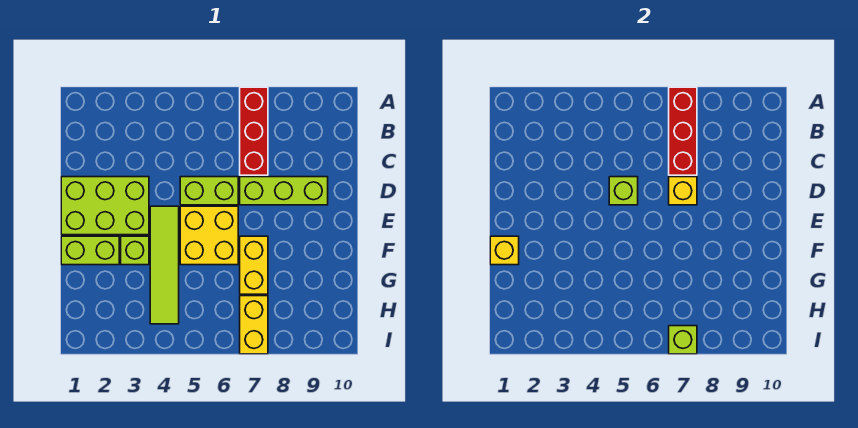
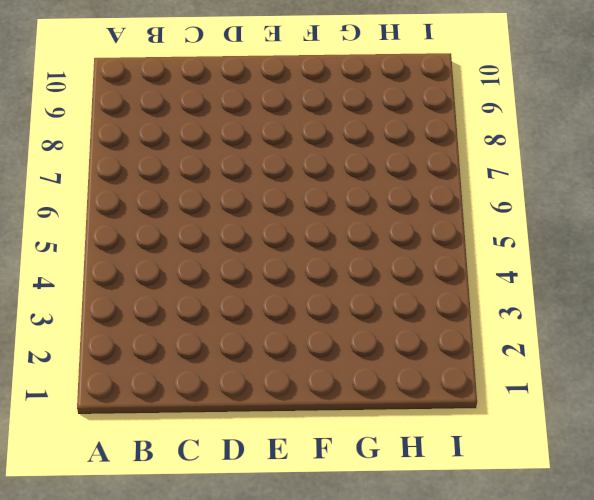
none -> red 1x3 brick [240,87,268,175]
none -> lime 2x3 brick [61,177,149,235]
none -> lime 1x2 brick [180,177,238,205]

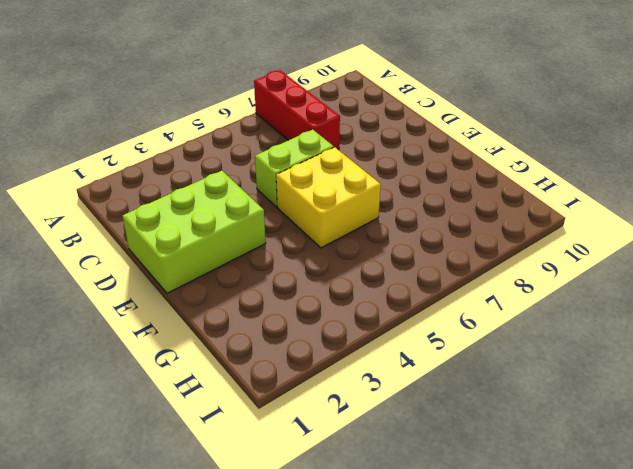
none -> lime 1x3 brick [240,177,328,205]
none -> lime 1x4 tile [150,206,179,324]
none -> lime 1x2 brick [61,236,119,265]

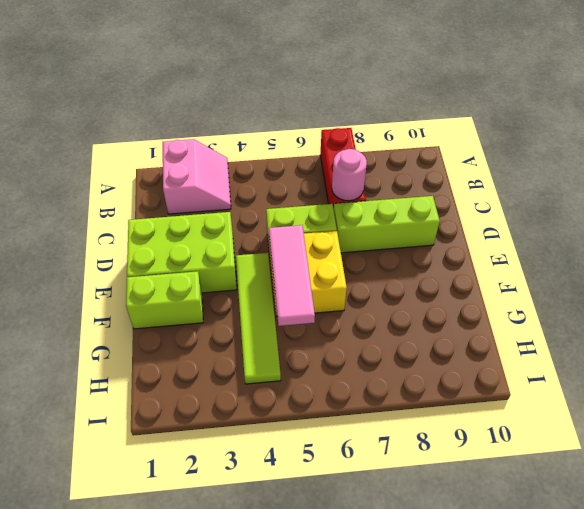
pink 2x2 slope [163,139,231,214] -> none
pink 1x1 round brick [332,149,367,201] -> red 1x3 brick [669,87,697,175]
pink 1x3 tile [269,225,315,326] -> none
none -> lime 1x1 brick [121,236,149,265]
none -> yellow 1x2 brick [240,236,268,294]
none -> yellow 1x2 brick [240,296,268,354]

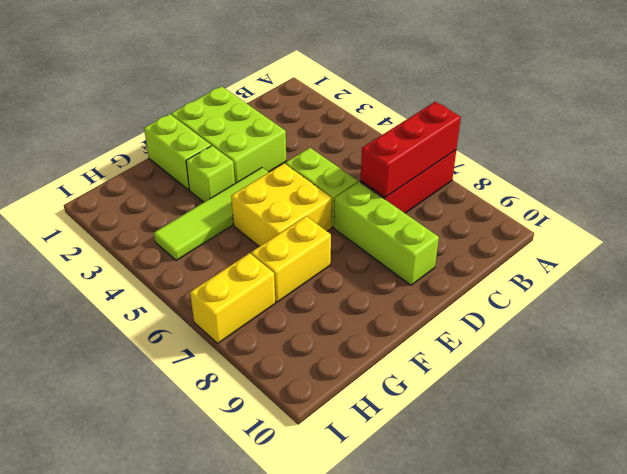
none -> lime 1x1 brick [609,177,638,205]
none -> yellow 1x1 brick [669,177,697,205]
none -> yellow 1x1 brick [490,236,519,265]

